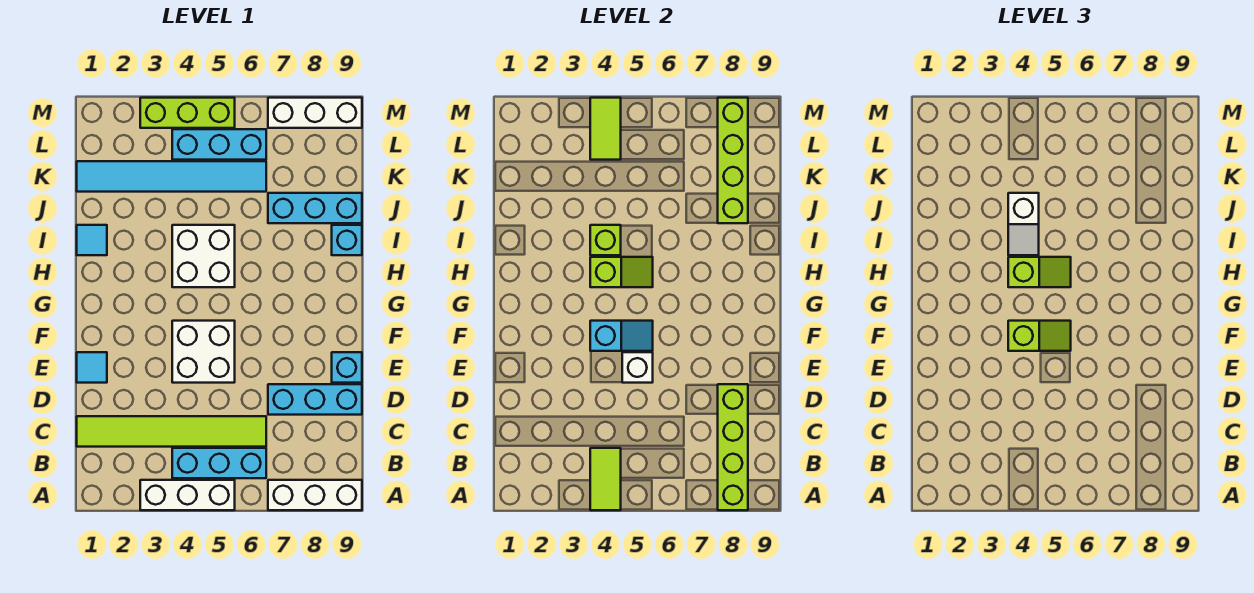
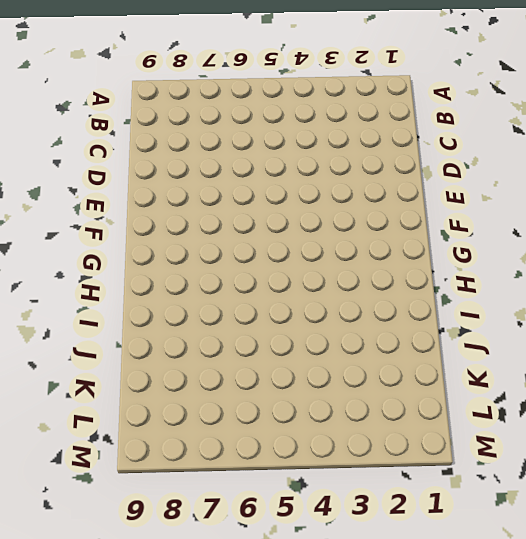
none -> white 1x3 brick [140,480,235,510]
none -> white 1x3 brick [268,480,362,510]
none -> cyan 1x3 brick [172,448,266,478]

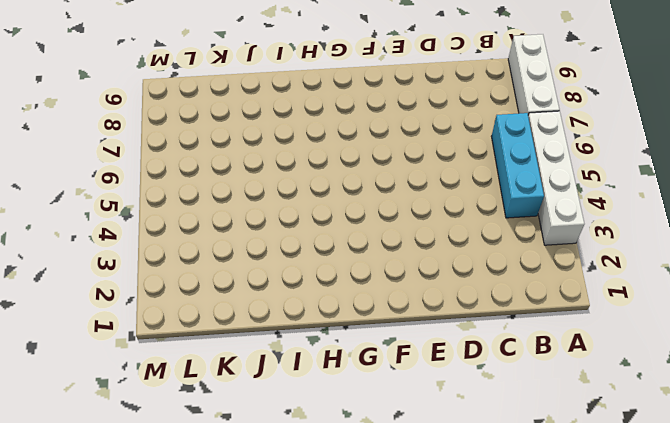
white 1x4 brick [528,111,584,245] -> white 1x3 brick [140,480,235,510]
none -> lime 1x6 tile [77,416,266,447]
none -> cyan 1x3 brick [268,384,362,415]
none -> cyan 1x1 tile [77,352,107,383]

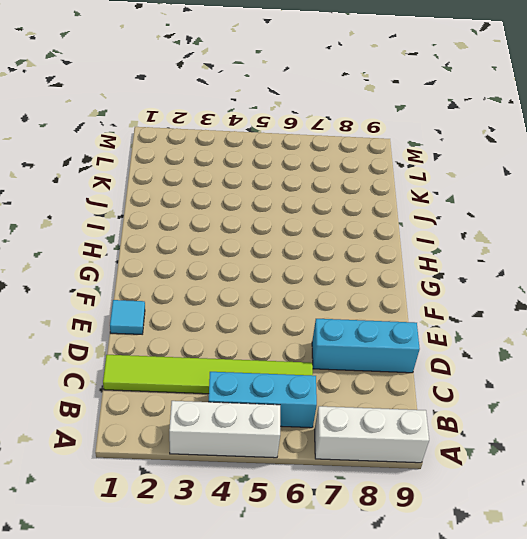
none -> white 2x2 brick [172,321,235,383]
none -> cyan 1x1 brick [332,352,362,383]
none -> white 2x2 brick [172,225,235,287]

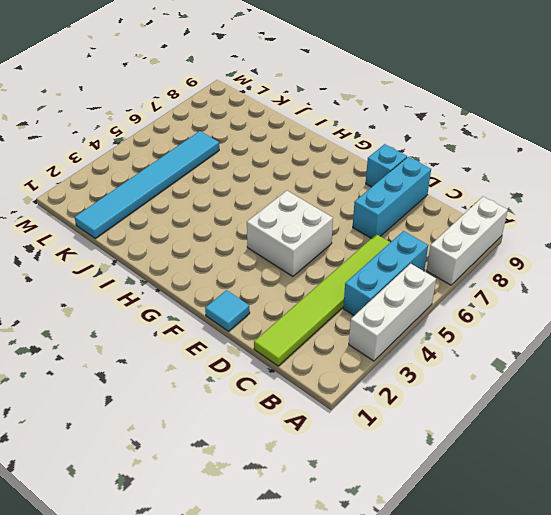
none -> white 2x2 brick [172,225,235,287]
none -> cyan 1x1 tile [77,225,107,255]
none -> cyan 1x1 brick [332,225,362,255]

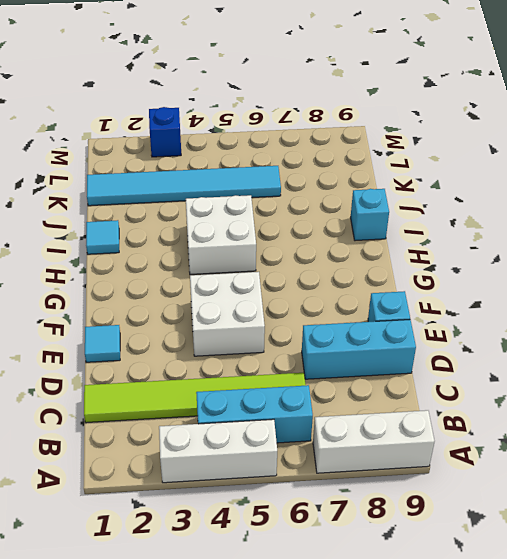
blue 1x1 brick [149,107,181,157] -> lime 1x3 brick [140,98,235,128]
none -> cyan 1x3 brick [268,193,362,223]
none -> cyan 1x3 brick [172,129,266,160]
none -> white 1x3 brick [268,98,362,128]

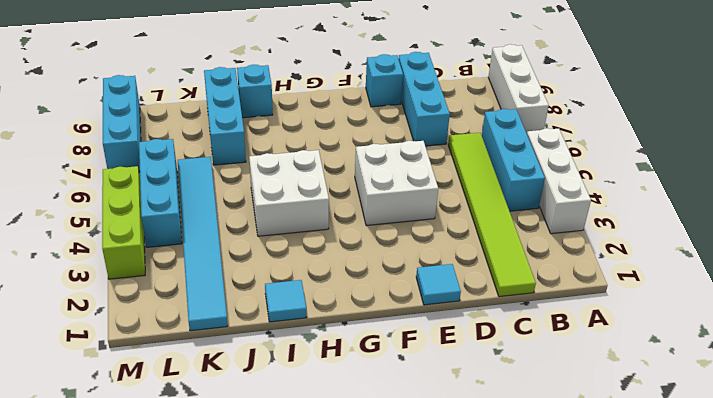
cyan 1x3 brick [103,75,141,172] -> white 1x3 brick [268,98,362,128]
none -> lime 1x2 tile [590,448,621,510]
none -> lime 1x4 brick [718,384,748,510]
none -> white 1x1 brick [622,352,653,383]

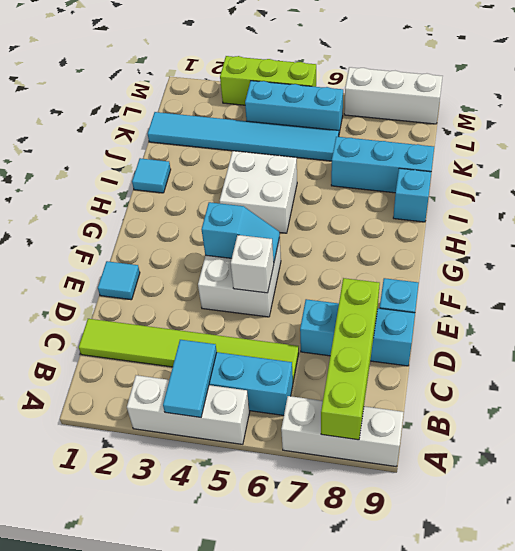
cyan 1x2 tile [163,340,217,417] -> lime 1x2 tile [590,448,621,510]
none -> lime 1x2 slope [590,257,653,287]
none -> lime 1x1 brick [590,225,621,255]
none -> lime 1x4 brick [718,98,748,223]

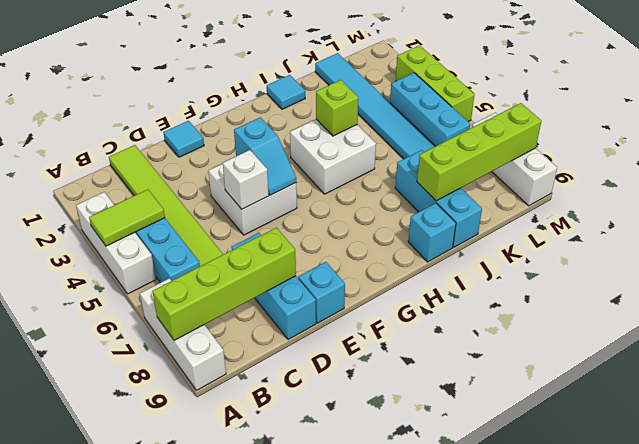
none -> lime 1x2 slope [590,257,653,287]
none -> lime 1x2 tile [590,98,621,160]
none -> lime 1x2 slope [1008,321,1071,351]

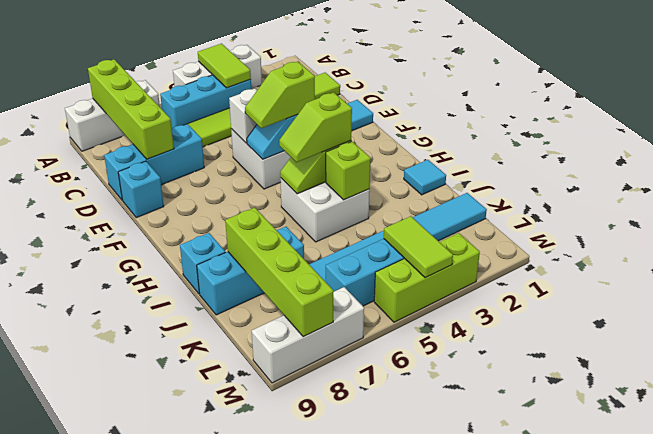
none -> white 1x2 slope [1008,193,1039,255]

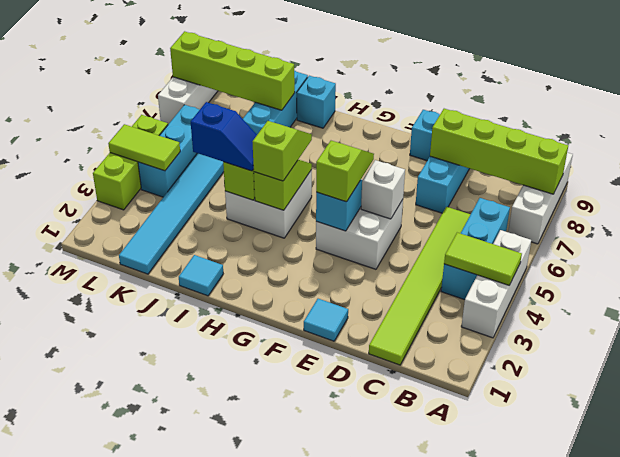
blue 1x2 slope [191,102,257,171] -> white 1x2 slope [1008,193,1039,255]

